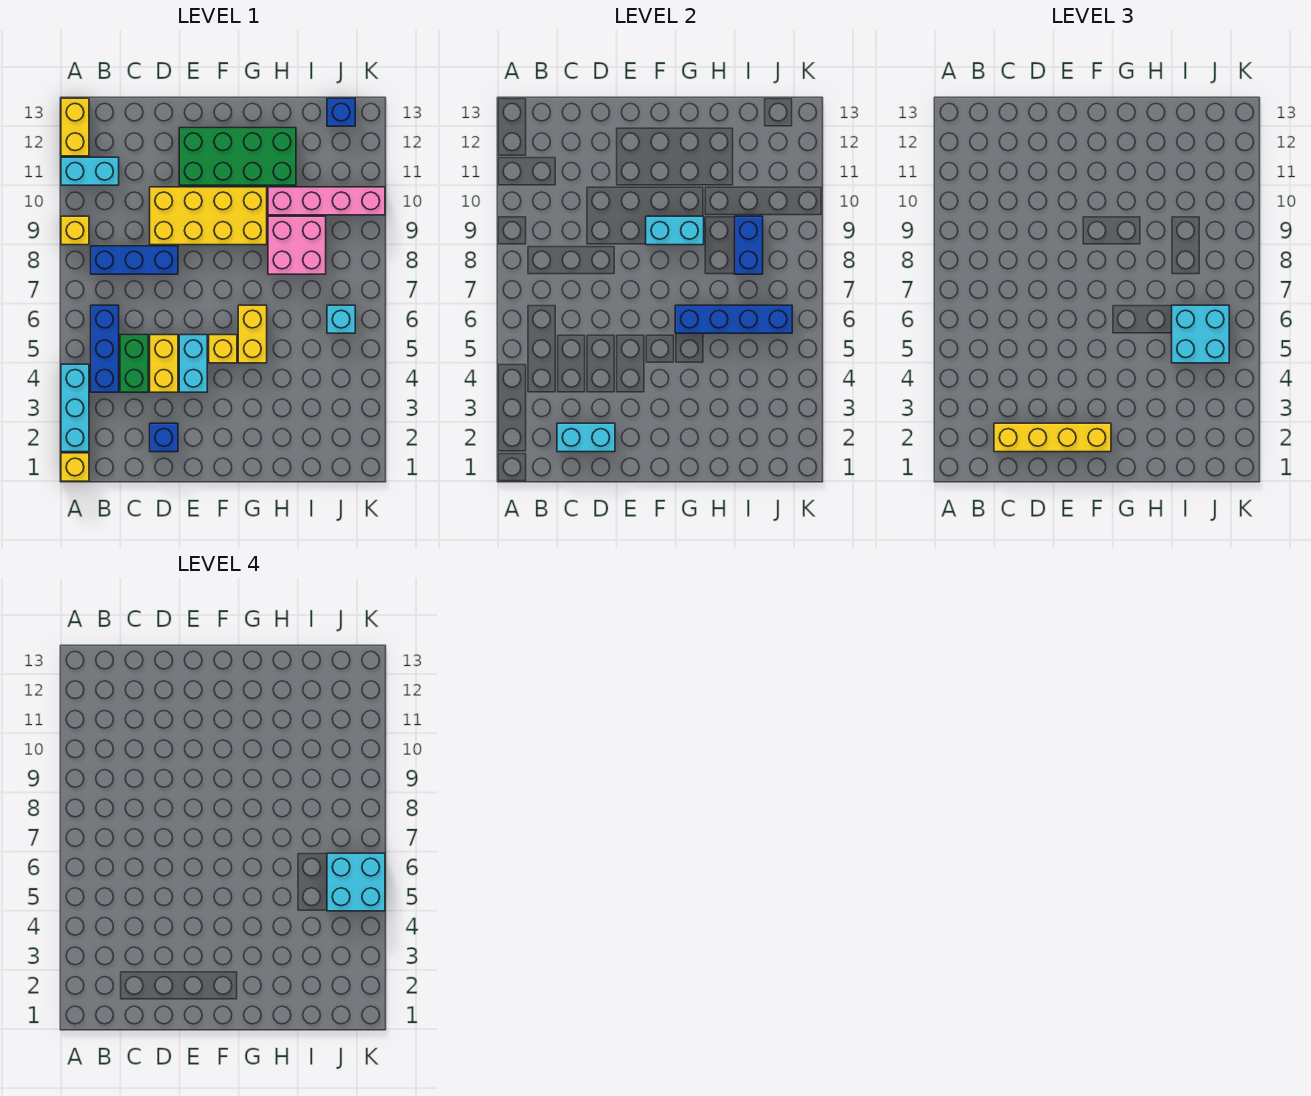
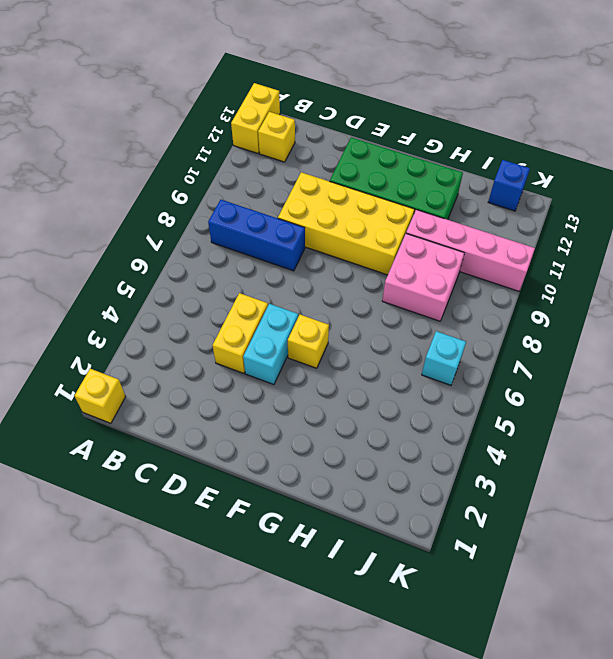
yellow 1x1 brick [258,112,295,162] -> yellow 1x1 brick moved to [61,216,89,245]
none -> cyan 1x3 brick [61,364,89,452]
none -> cyan 1x2 brick [61,157,119,185]
none -> blue 1x3 brick [91,305,119,392]

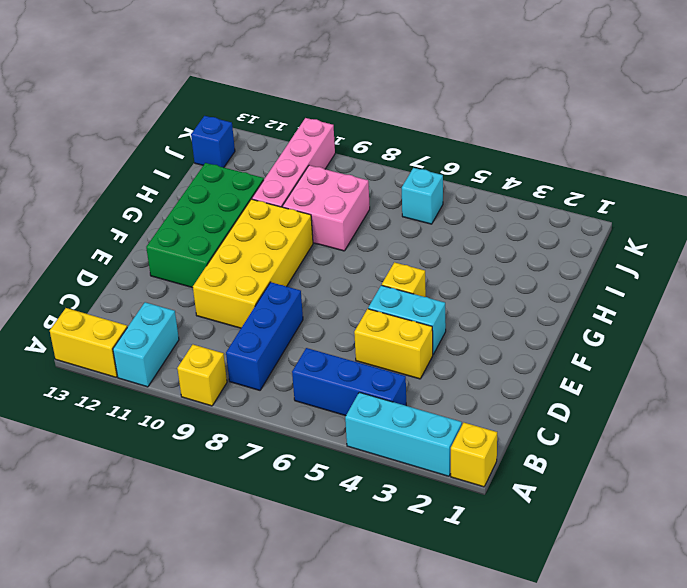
none -> green 1x2 brick [120,335,148,392]
none -> blue 1x1 brick [150,423,178,452]
none -> yellow 1x2 brick [238,305,267,363]

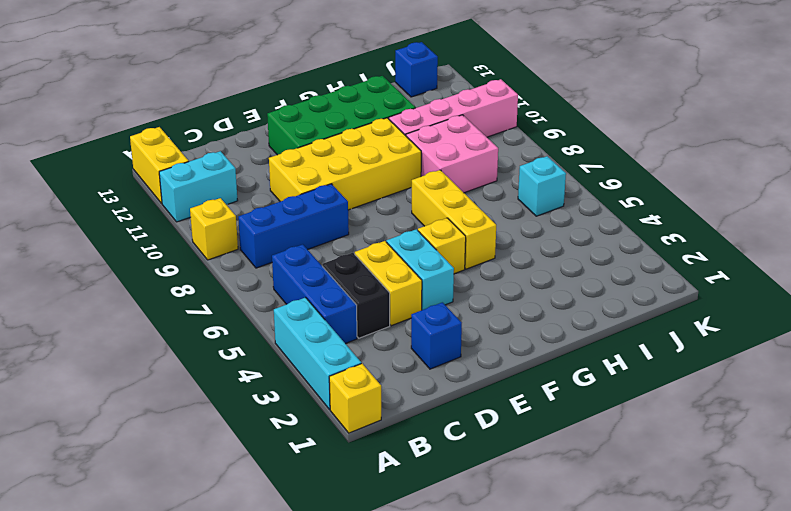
black 1x2 brick [322,253,390,338] -> green 1x2 brick [120,335,148,392]
yellow 1x3 brick [412,170,496,269] -> yellow 1x2 brick [238,305,267,363]
none -> cyan 1x2 brick [557,423,615,452]
none -> cyan 1x2 brick [646,216,704,245]
none -> blue 1x4 brick [675,305,792,333]

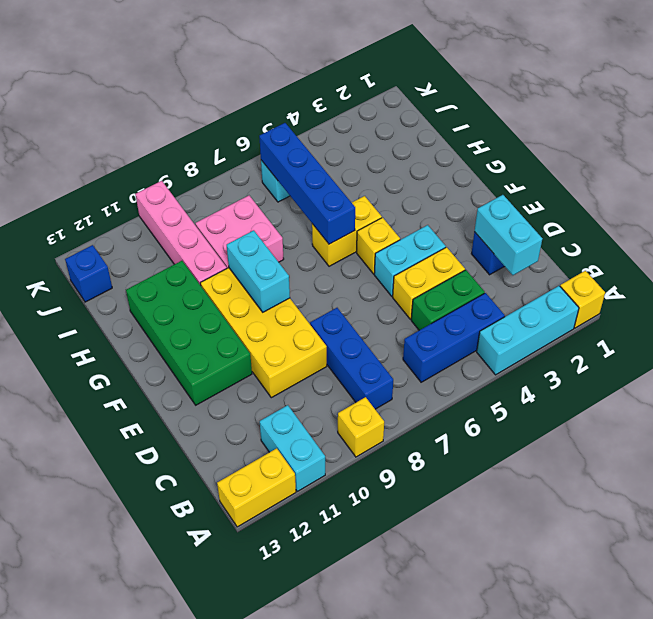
none -> blue 1x2 brick [735,216,763,274]
none -> yellow 1x4 brick [994,423,1111,452]
none -> cyan 2x2 brick [1172,305,1229,363]

